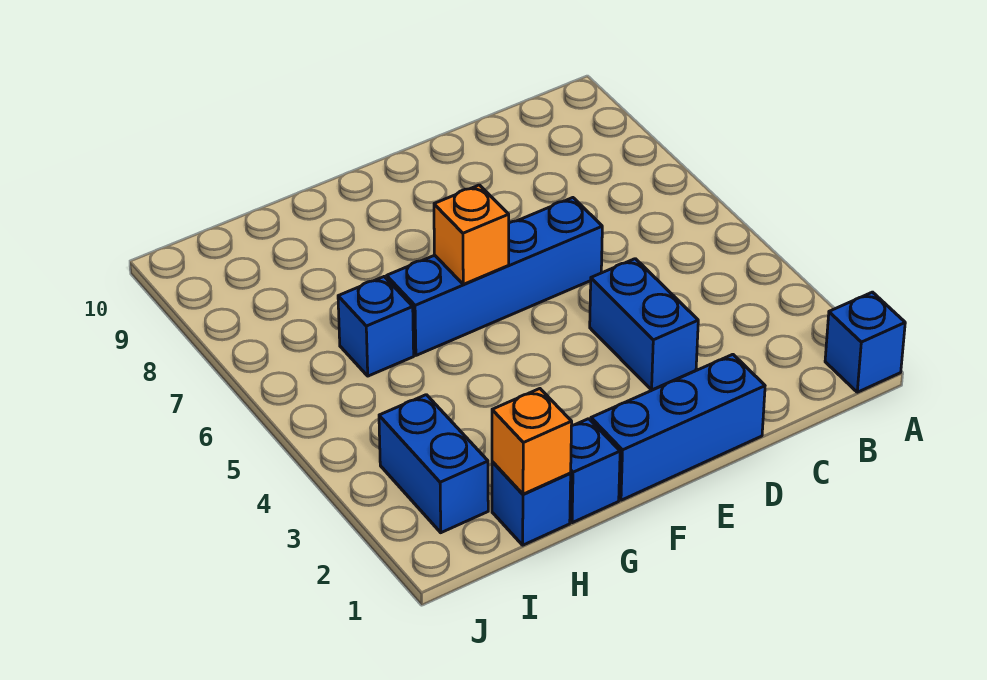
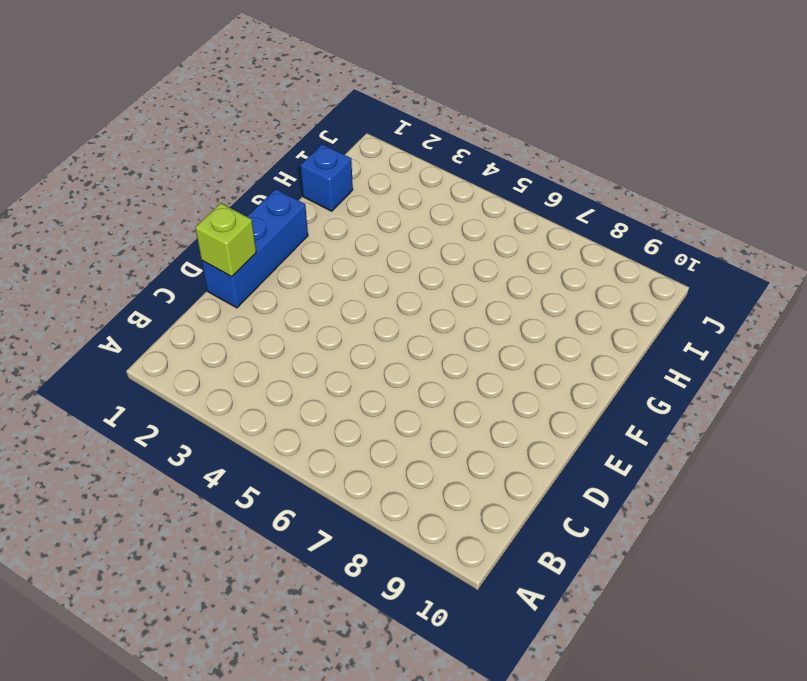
lime 1x1 brick [195,203,256,277] -> none
none -> blue 1x1 brick [825,292,905,392]
none -> blue 1x2 brick [590,259,698,390]

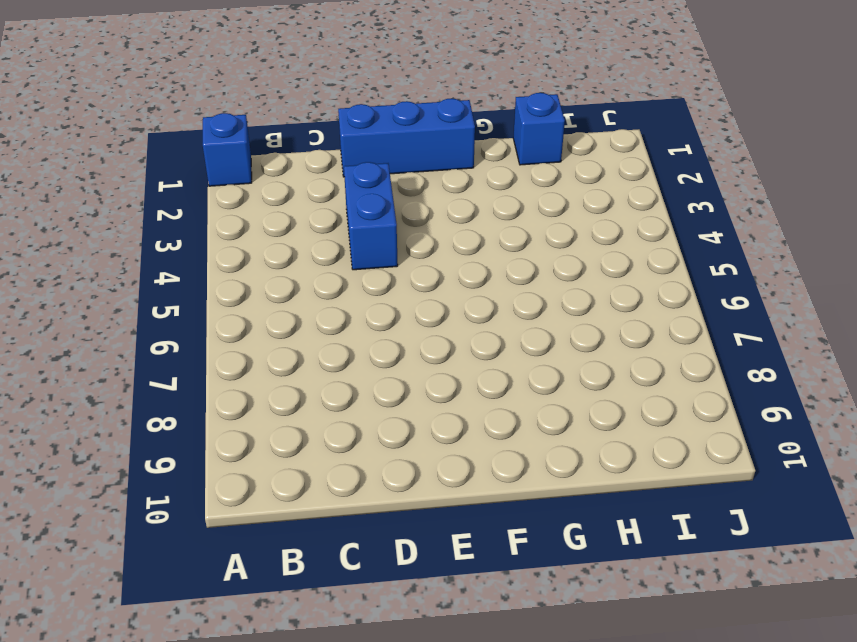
none -> blue 1x4 brick [387,198,602,355]
none -> blue 1x1 brick [570,419,620,523]

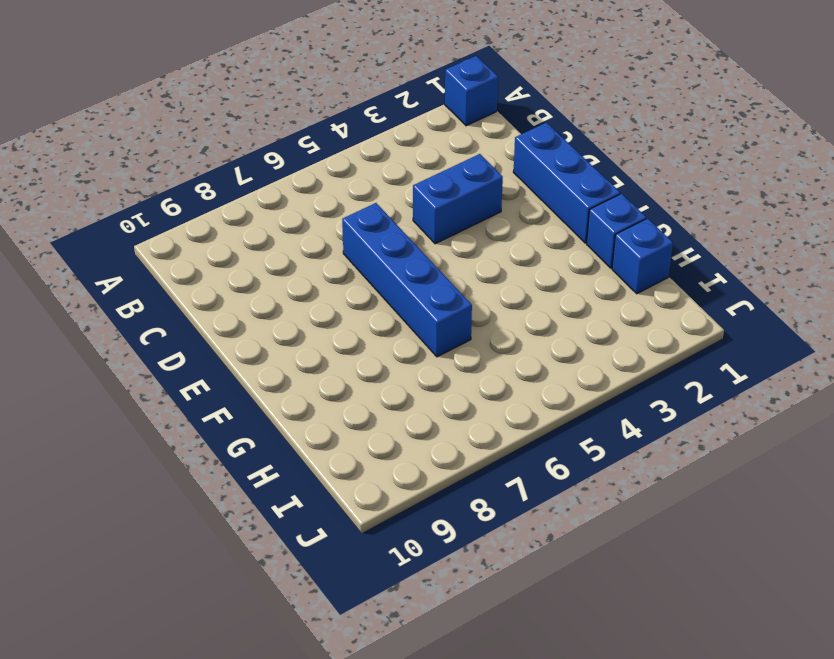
none -> blue 1x1 brick [338,277,414,376]
none -> blue 1x2 brick [379,395,488,533]

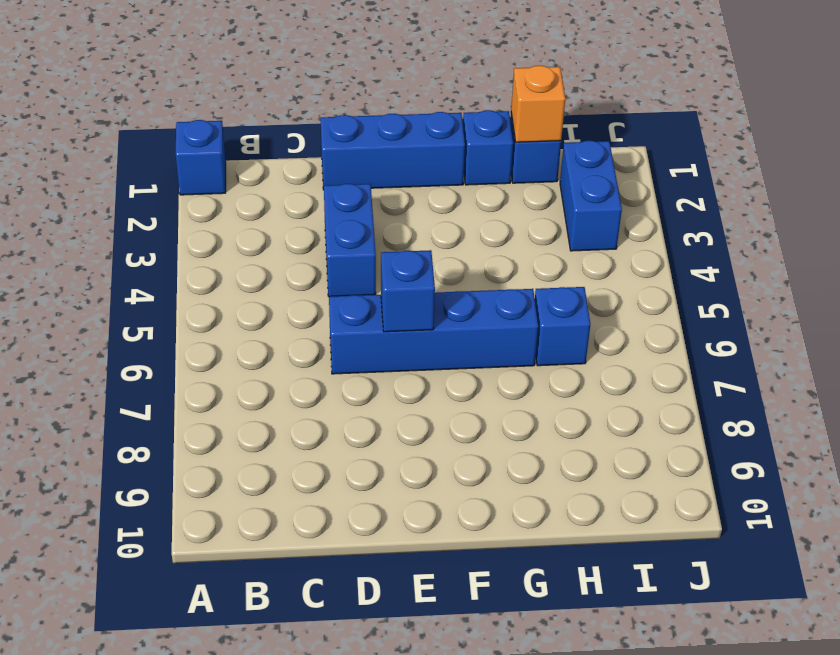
blue 1x1 brick [381,250,435,332] -> none
none -> orange 1x1 brick [434,185,509,284]

